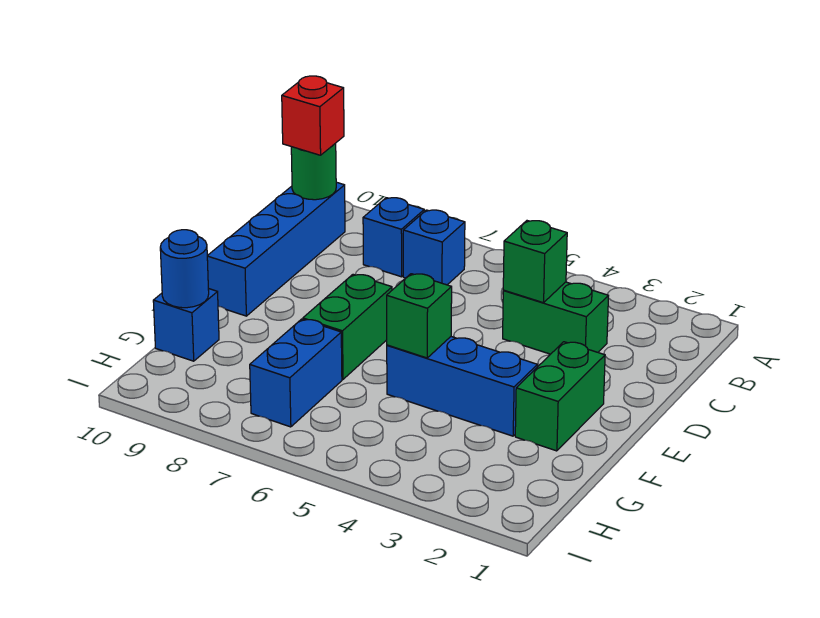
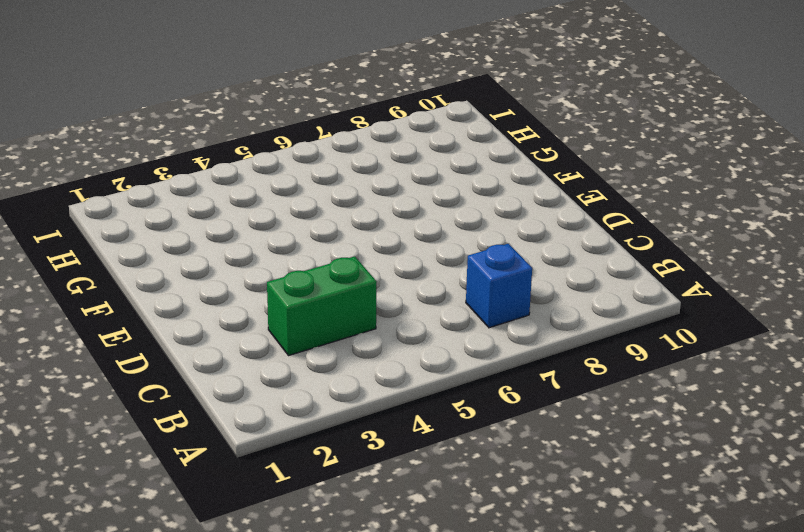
none -> blue 1x1 brick [363,198,424,277]
none -> blue 1x4 brick [207,182,345,316]
none -> green 1x2 brick [515,342,605,451]

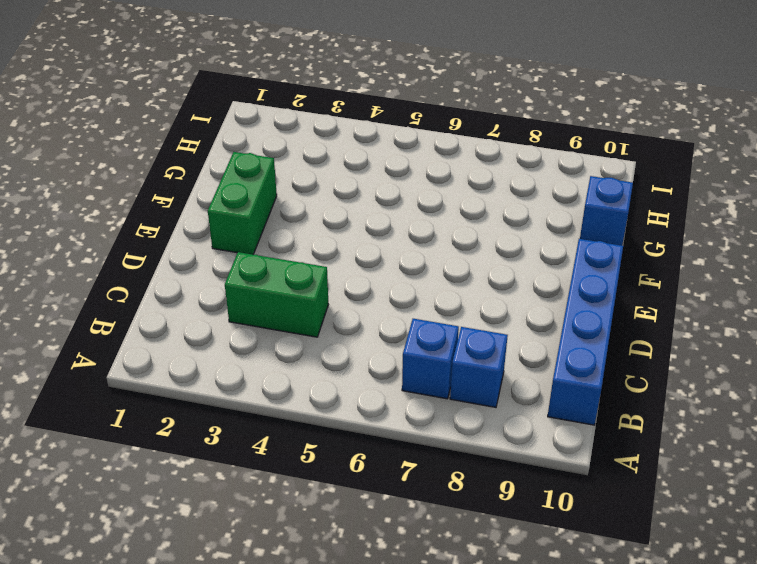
none -> green 1x2 brick [303,274,392,379]
none -> blue 1x3 brick [387,337,537,436]
none -> blue 1x2 brick [250,319,342,427]

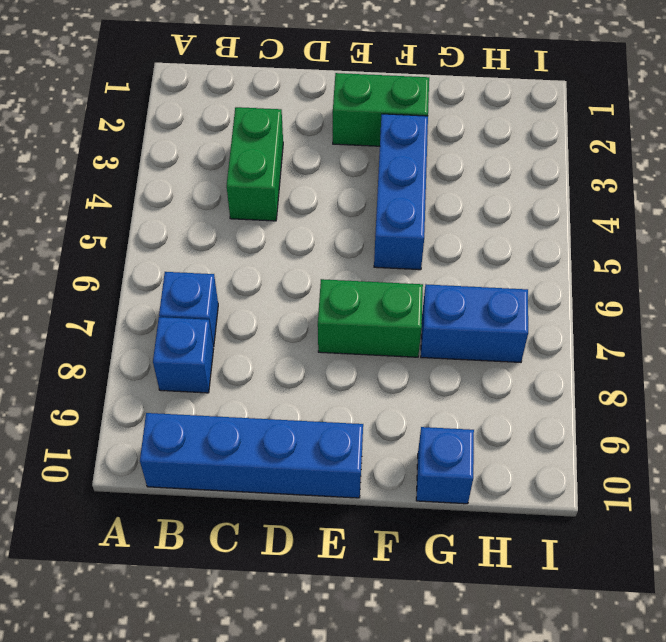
none -> green 1x1 round brick [291,143,336,200]
none -> green 1x1 brick [503,221,567,303]
none -> green 1x1 brick [387,274,452,358]

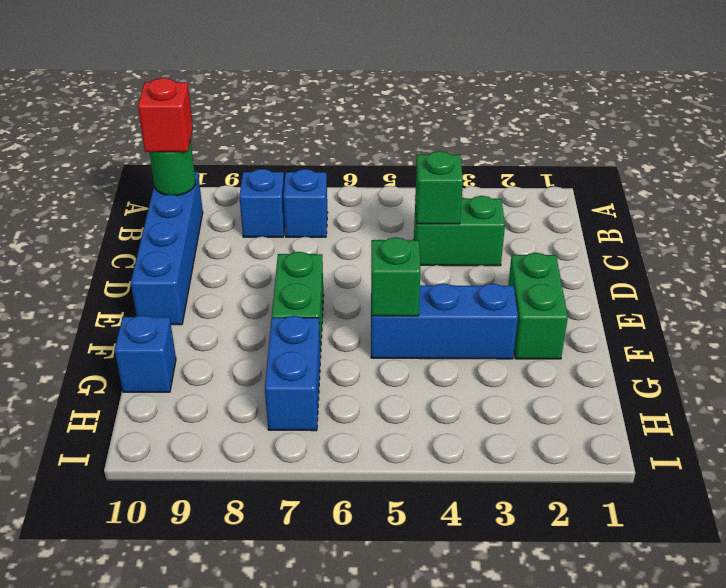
none -> blue 1x1 round brick [160,230,209,308]

